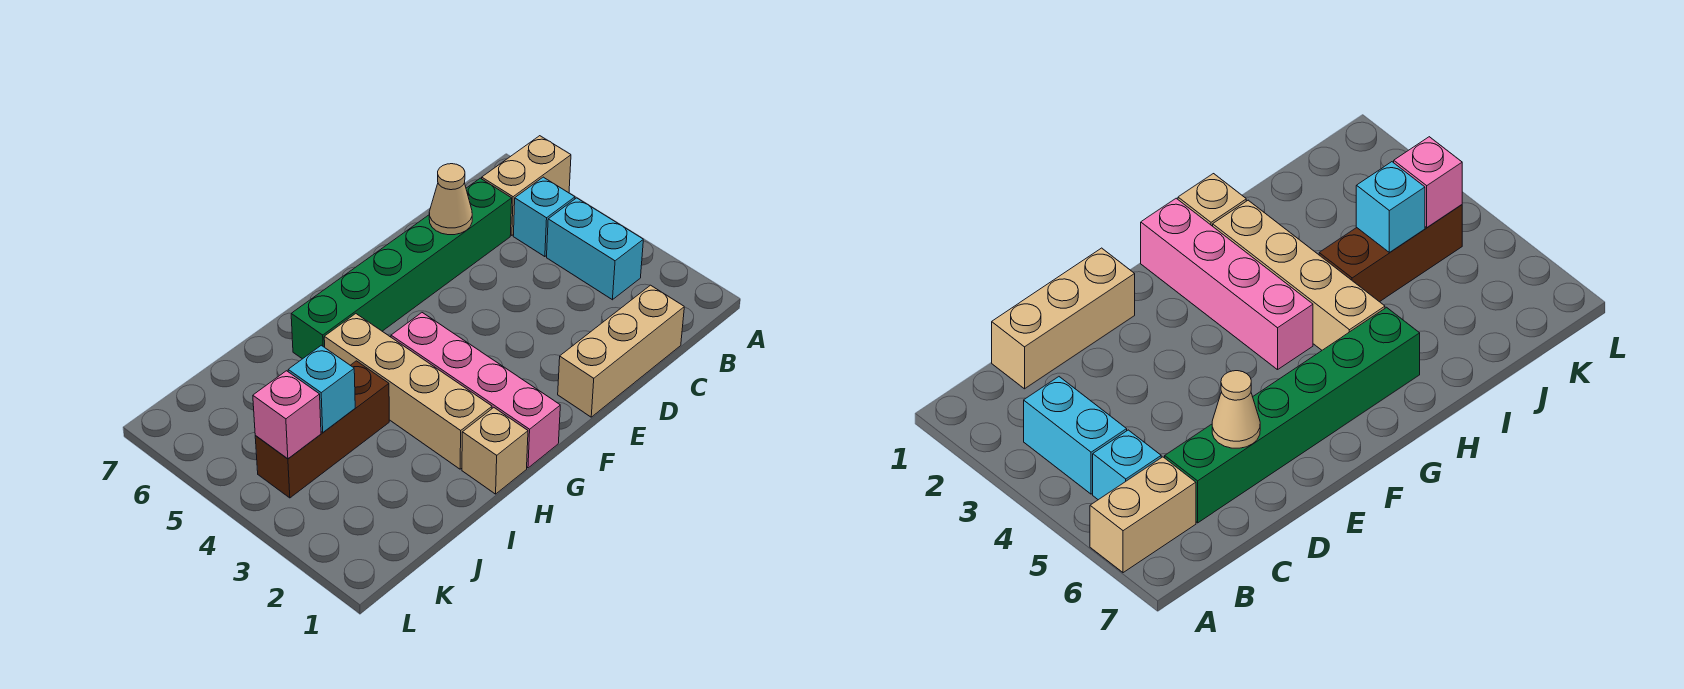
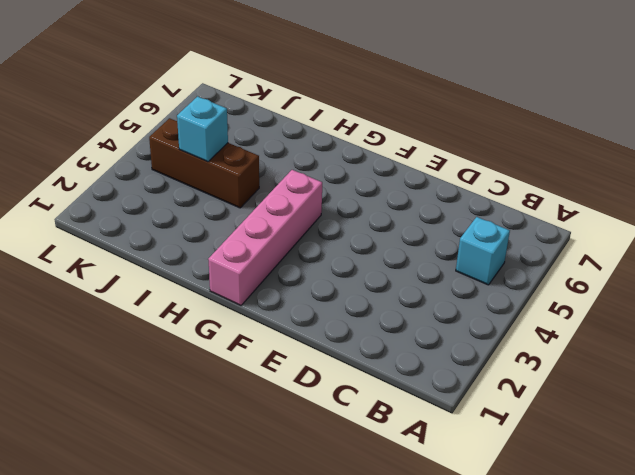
none -> tan 1x2 brick [482,136,571,235]
none -> cyan 1x2 brick [547,198,643,300]
none -> tan 1x3 brick [558,285,684,417]

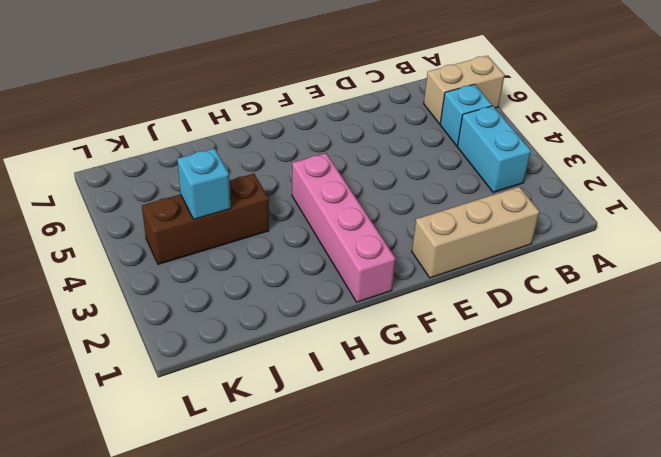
none -> green 1x6 brick [291,178,512,359]
none -> tan 1x1 brick [462,408,528,494]
none -> tan 1x4 brick [324,314,492,469]

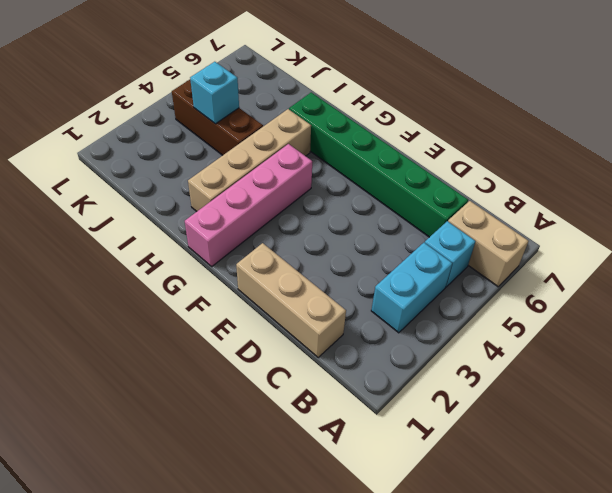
none -> tan 1x1 brick [462,408,528,494]
none -> tan 1x1 cone [429,164,472,235]
none -> pink 1x1 brick [253,371,321,459]

